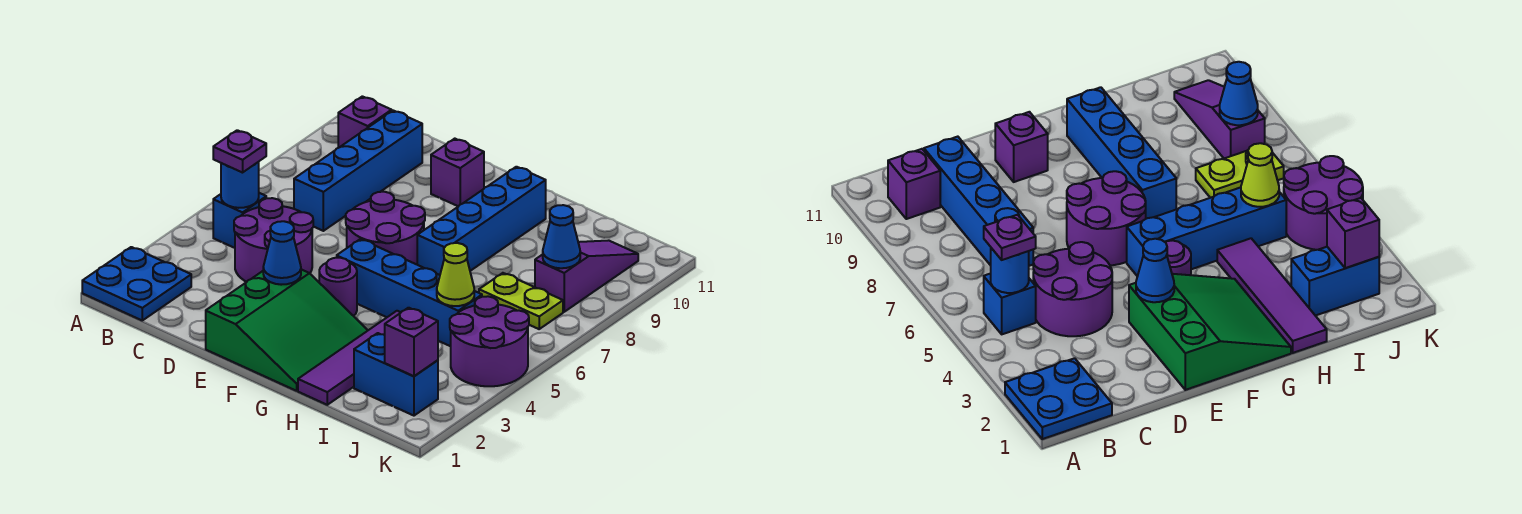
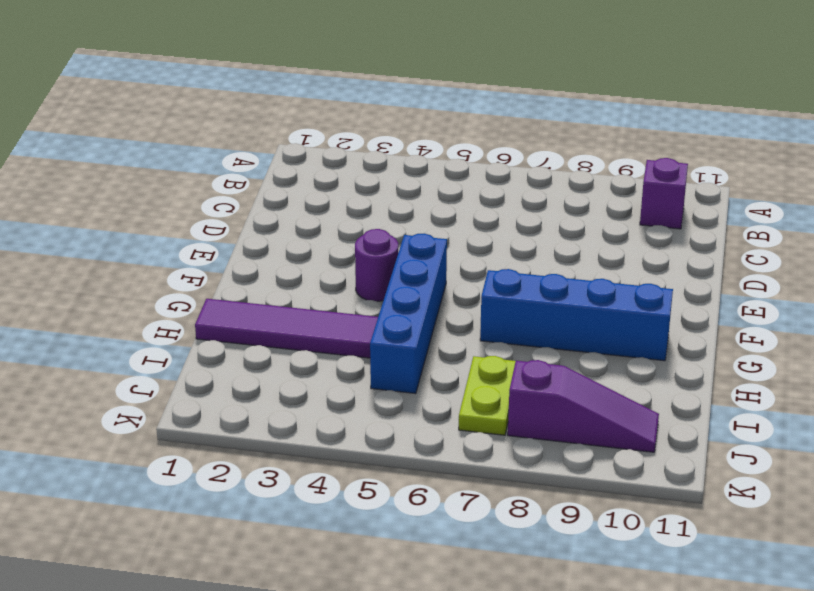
none -> blue 2x2 plate [82,247,191,320]
none -> blue 1x1 brick [213,193,266,248]
none -> purple 2x2 round brick [234,198,313,282]

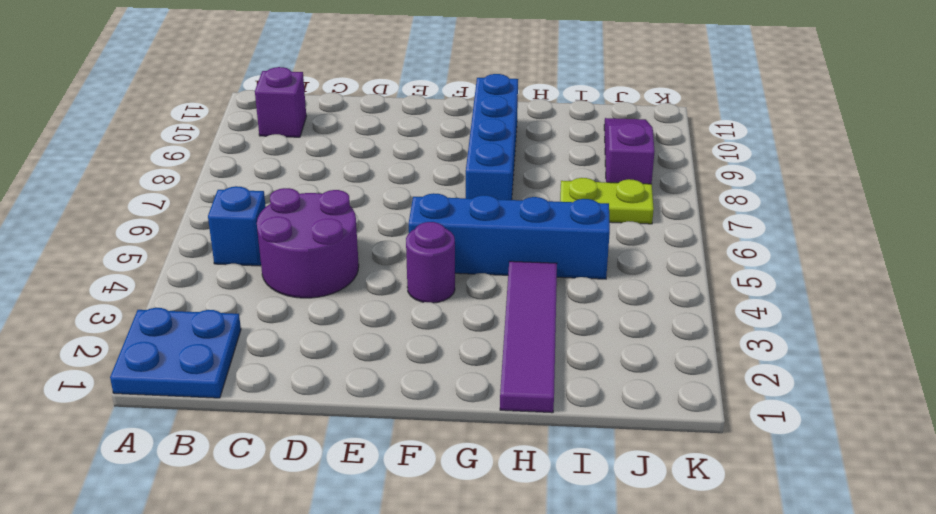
none -> blue 1x4 brick [294,111,422,231]
none -> green 3x3 slope [206,269,368,391]
none -> purple 2x2 round brick [346,192,425,264]

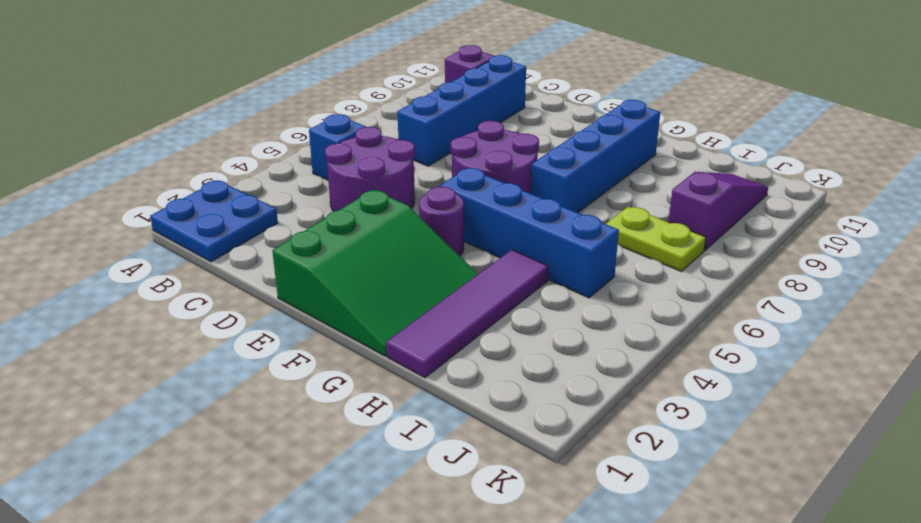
none -> purple 1x1 brick [431,139,484,206]
none -> blue 1x2 brick [354,333,438,416]
none -> purple 2x2 round brick [450,296,529,386]

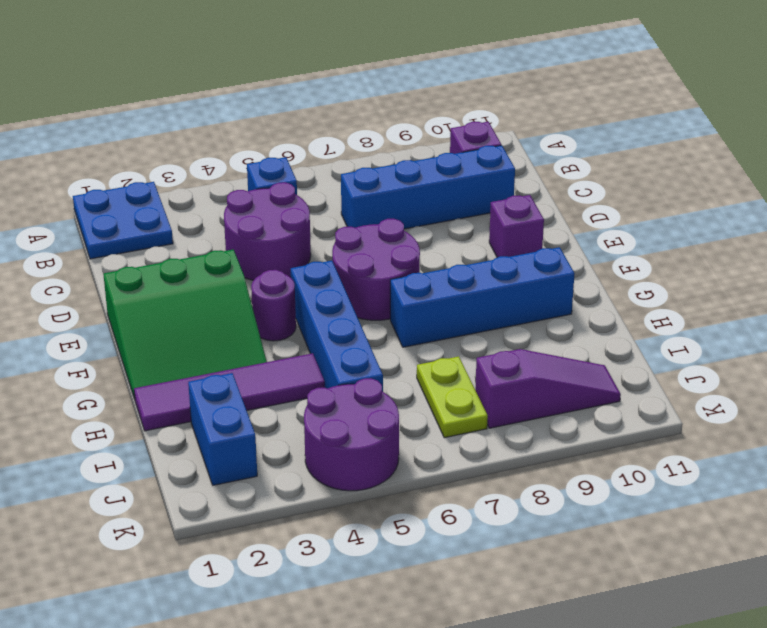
none -> blue 1x1 round brick [221,162,259,208]
none -> blue 1x1 cone [263,221,301,285]
none -> lime 1x1 cone [437,243,474,306]

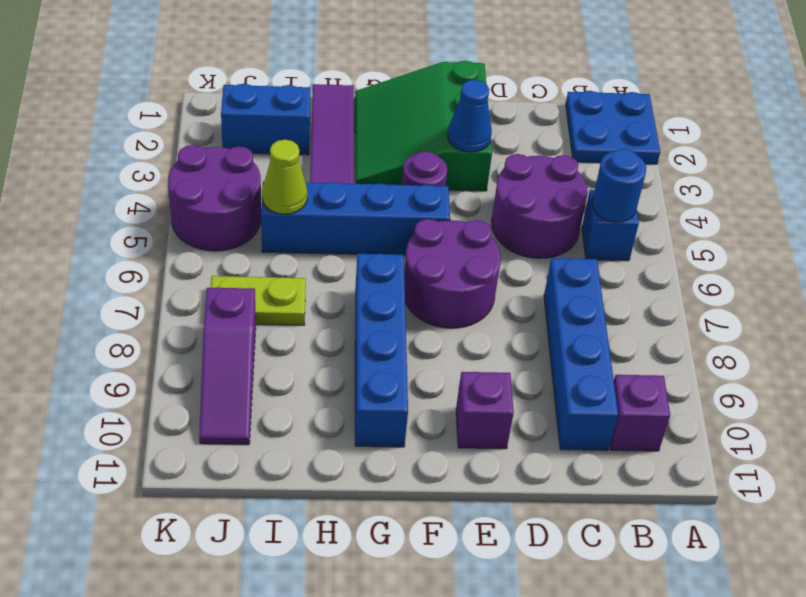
none -> purple 1x1 brick [385,308,438,376]
none -> blue 1x1 cone [543,205,580,268]
none -> purple 1x1 plate [213,130,266,173]

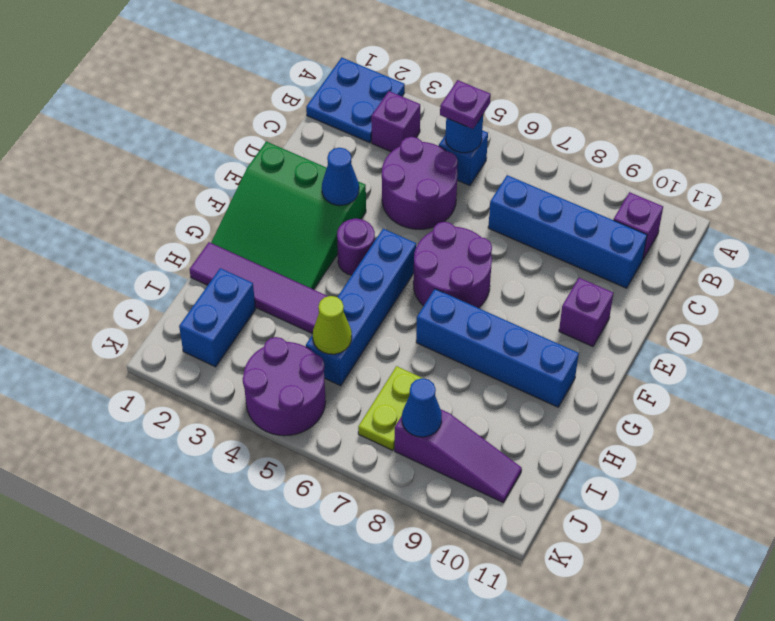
purple 1x1 brick [371,91,420,152] -> purple 1x1 brick moved to [385,308,438,376]

